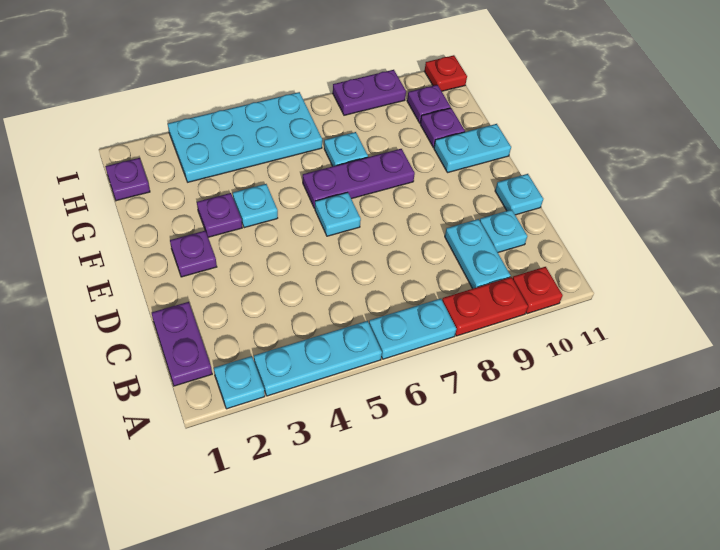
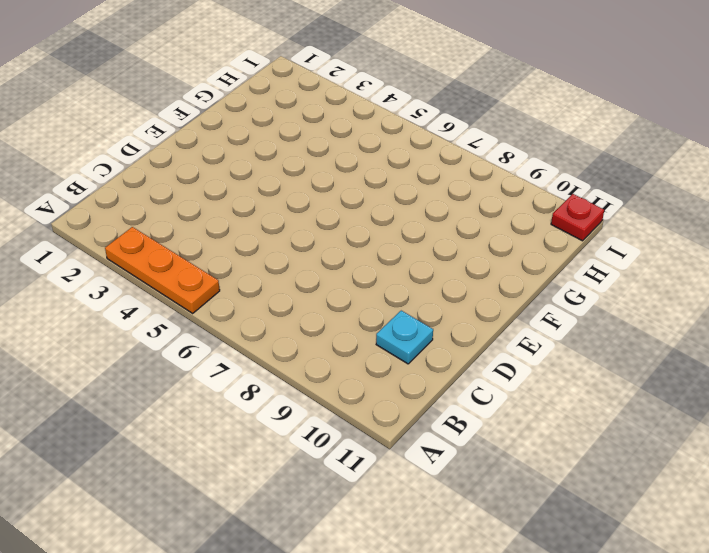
orange 1x3 plate [105,227,220,313] -> cyan 1x3 plate [254,321,382,396]
none -> cyan 1x1 plate [214,356,265,409]
none -> cyan 1x2 plate [369,299,456,359]
none -> red 1x2 plate [442,277,528,336]

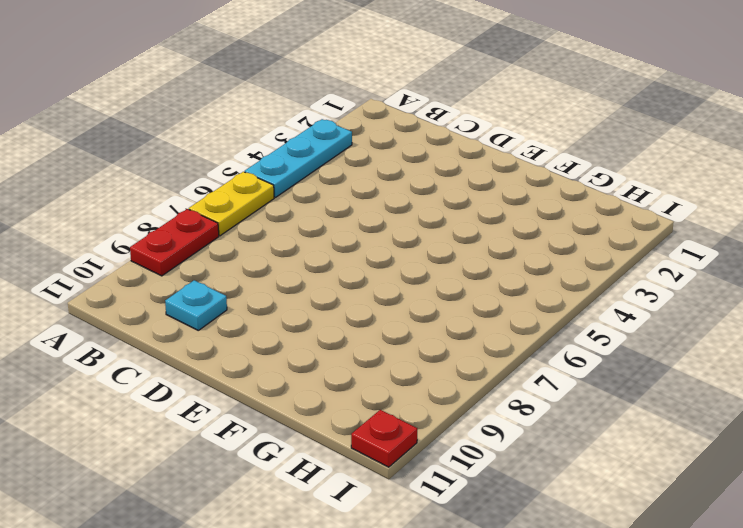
yellow 1x2 plate [189,172,274,236] -> cyan 1x2 plate [369,299,456,359]
none -> cyan 1x1 plate [214,356,265,409]
none -> red 1x1 plate [512,267,563,314]
none -> purple 1x2 plate [152,302,212,386]

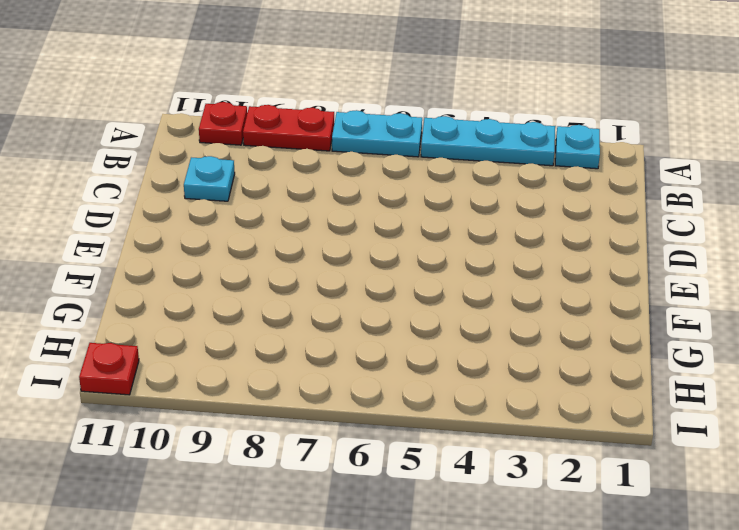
none -> purple 1x2 plate [152,302,212,386]
none -> cyan 1x2 plate [445,219,511,289]
none -> cyan 1x1 plate [495,174,543,215]

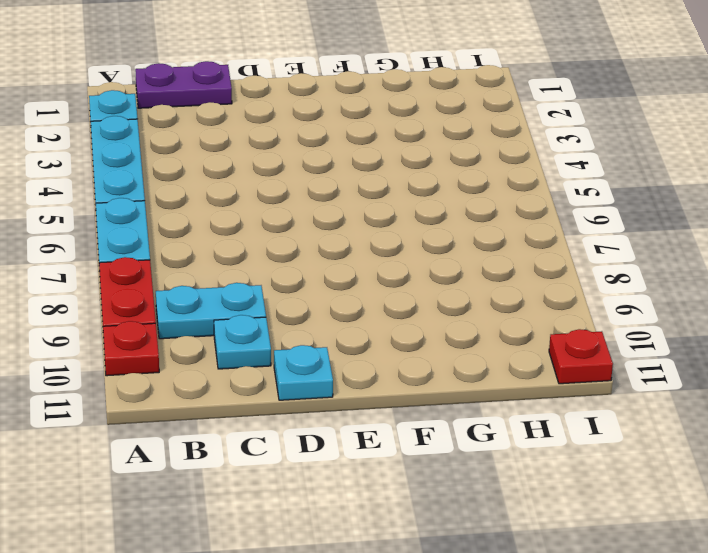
none -> purple 1x1 plate [170,231,217,277]
none -> cyan 1x1 plate [315,192,361,236]
none -> purple 1x1 plate [197,193,242,237]

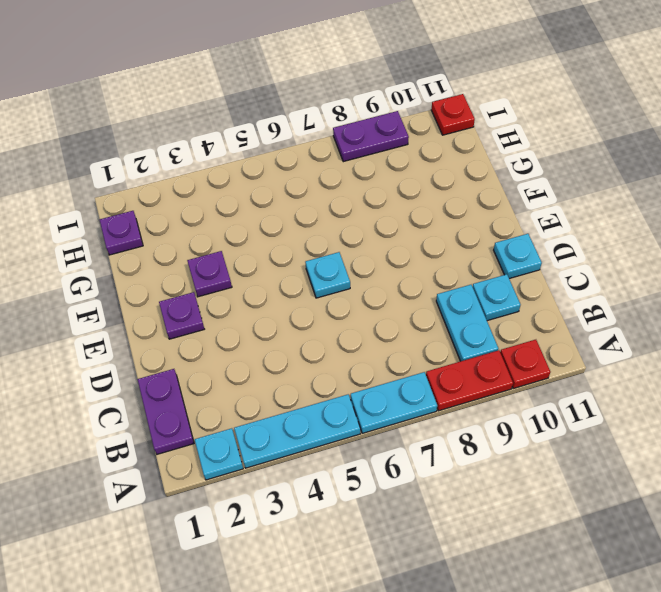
none -> cyan 1x1 plate [233,184,278,228]
none -> purple 1x3 plate [303,149,415,209]
none -> cyan 1x2 plate [434,124,511,173]

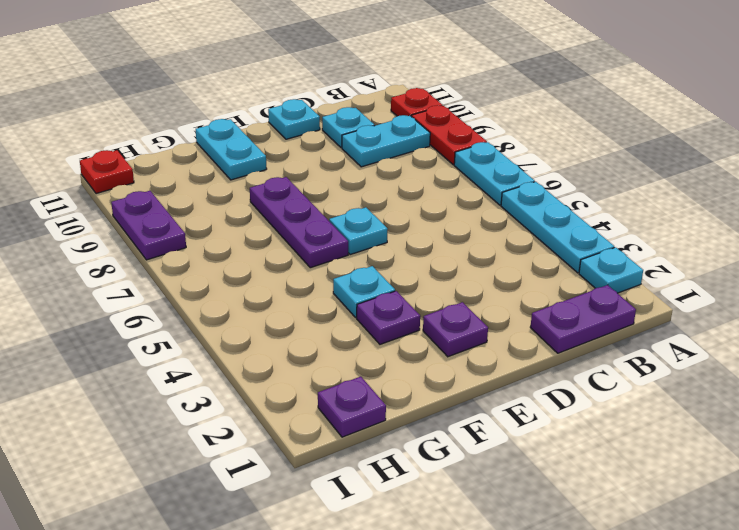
none -> cyan 1x1 plate [324,132,368,166]
none -> purple 1x1 plate [420,108,465,148]
none -> cyan 2x4 plate [168,92,322,182]

